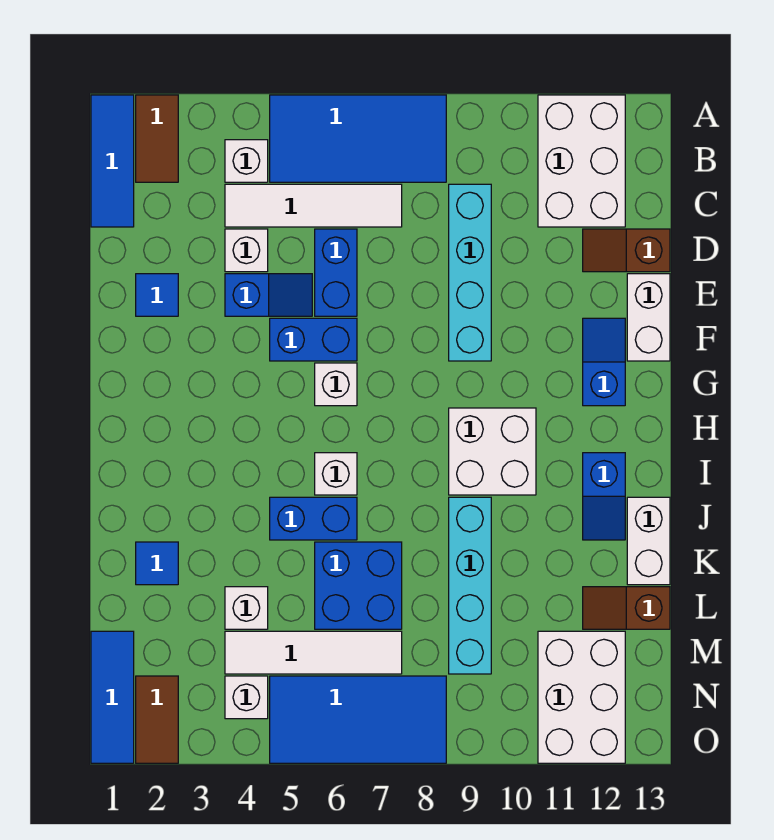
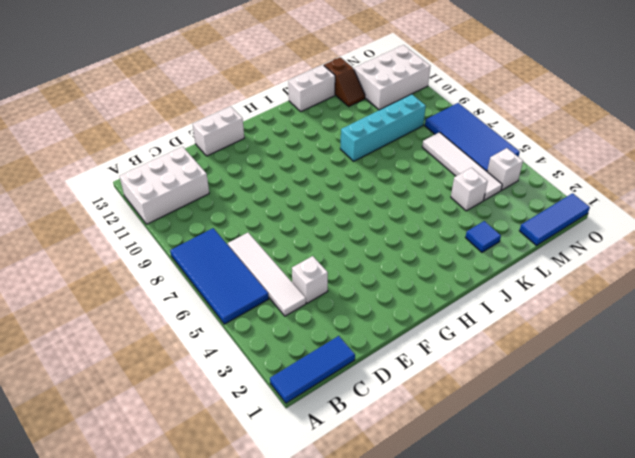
none -> brown 1x2 tile [136,95,178,182]
none -> white 1x1 brick [225,140,268,182]
none -> cyan 1x4 brick [449,184,491,361]
none -> blue 1x2 brick [315,229,357,316]

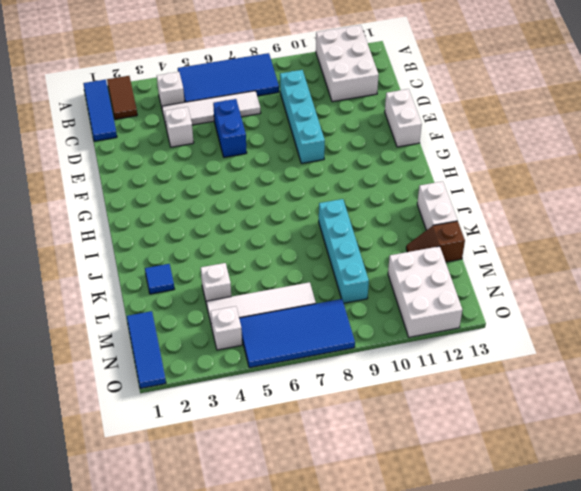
none -> brown 1x2 slope [583,229,670,272]
none -> blue 1x1 tile [136,274,178,316]
none -> blue 1x2 slope [225,274,312,316]
none -> blue 1x2 brick [270,318,357,361]

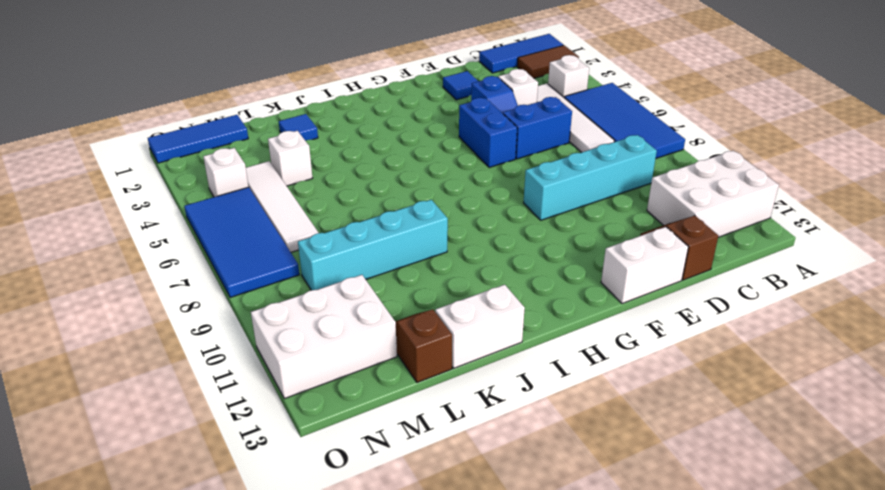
none -> blue 1x2 slope [583,318,625,406]
none -> white 1x1 brick [315,363,357,406]
none -> white 2x2 brick [449,408,536,495]
none -> white 1x1 brick [315,453,357,495]

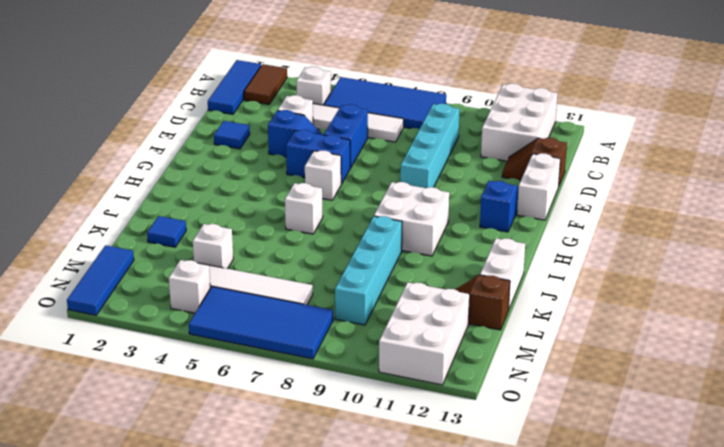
none -> blue 1x2 slope [583,453,625,540]
none -> blue 1x2 brick [270,497,357,540]
none -> blue 2x2 brick [315,542,402,629]
none -> brown 1x2 tile [136,676,178,763]

